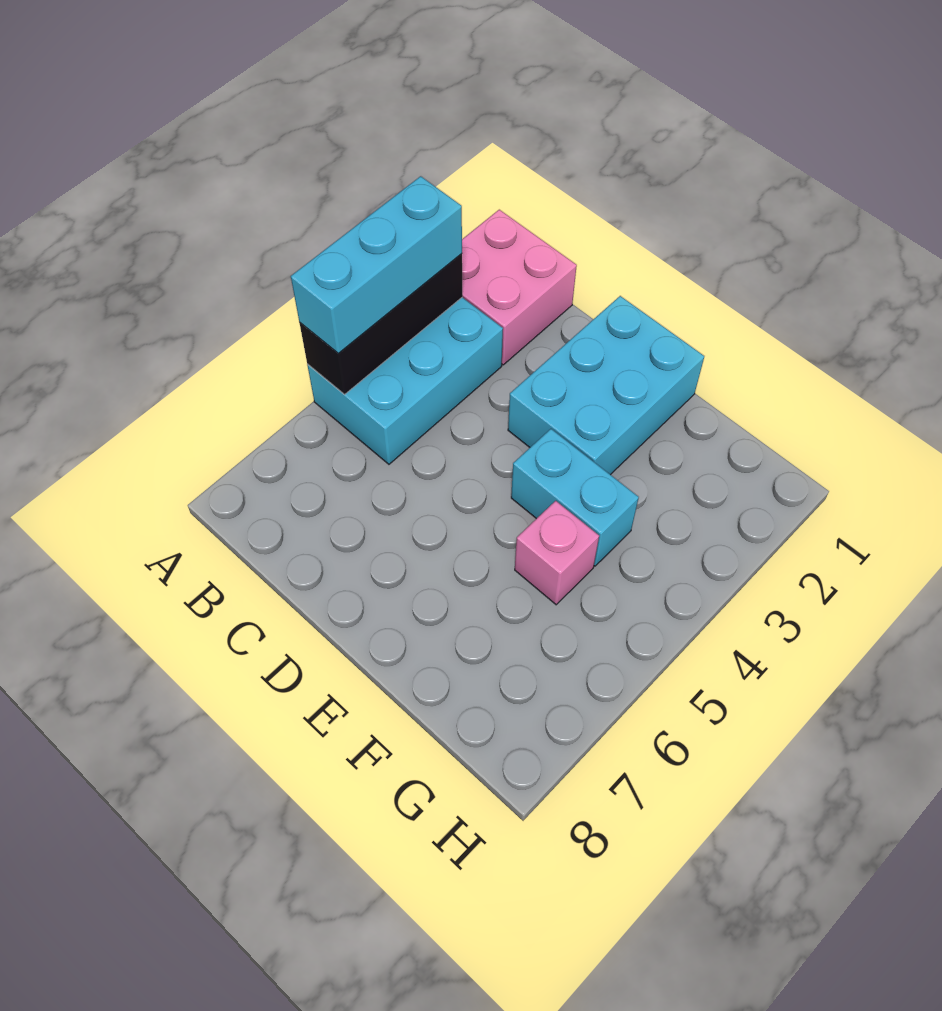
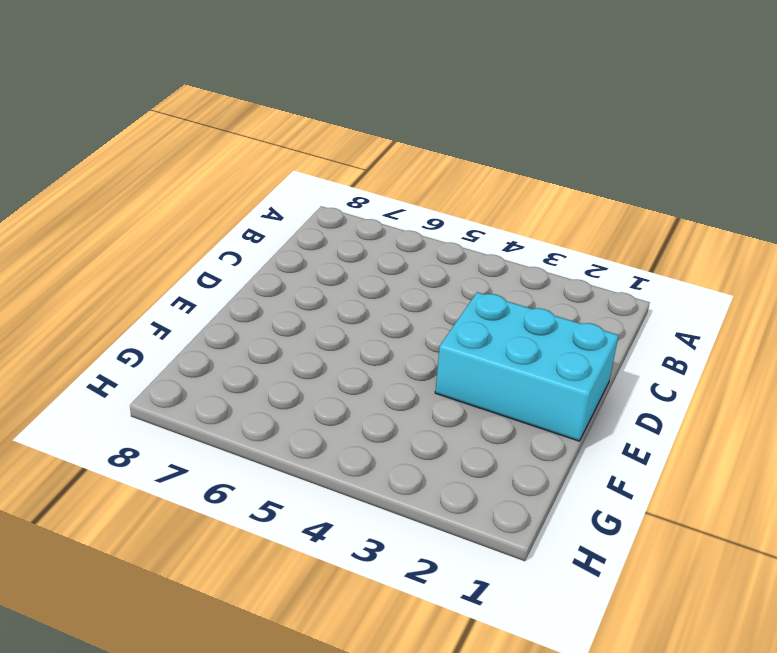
none -> pink 2x2 brick [462,210,577,365]
none -> cyan 2x3 brick [307,297,503,464]

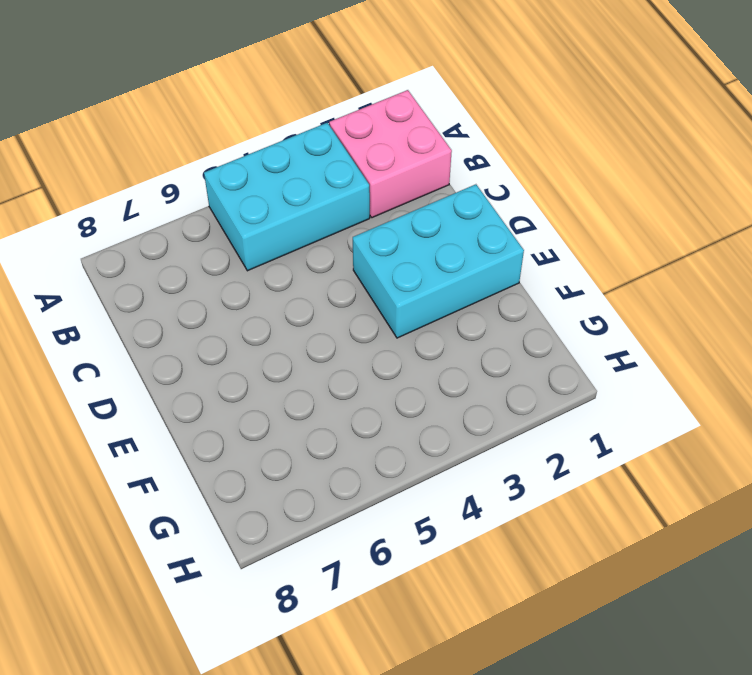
none -> cyan 1x2 brick [511,429,639,566]
none -> pink 1x1 brick [515,501,599,605]

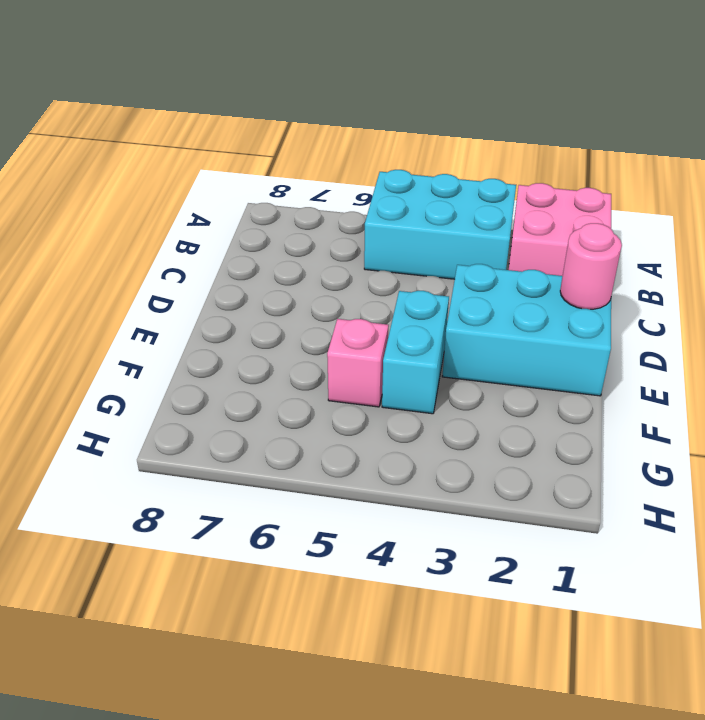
pink 1x1 round brick [560,223,622,309] -> none
none -> black 1x3 brick [299,254,462,395]
none -> cyan 1x3 brick [291,176,462,354]

